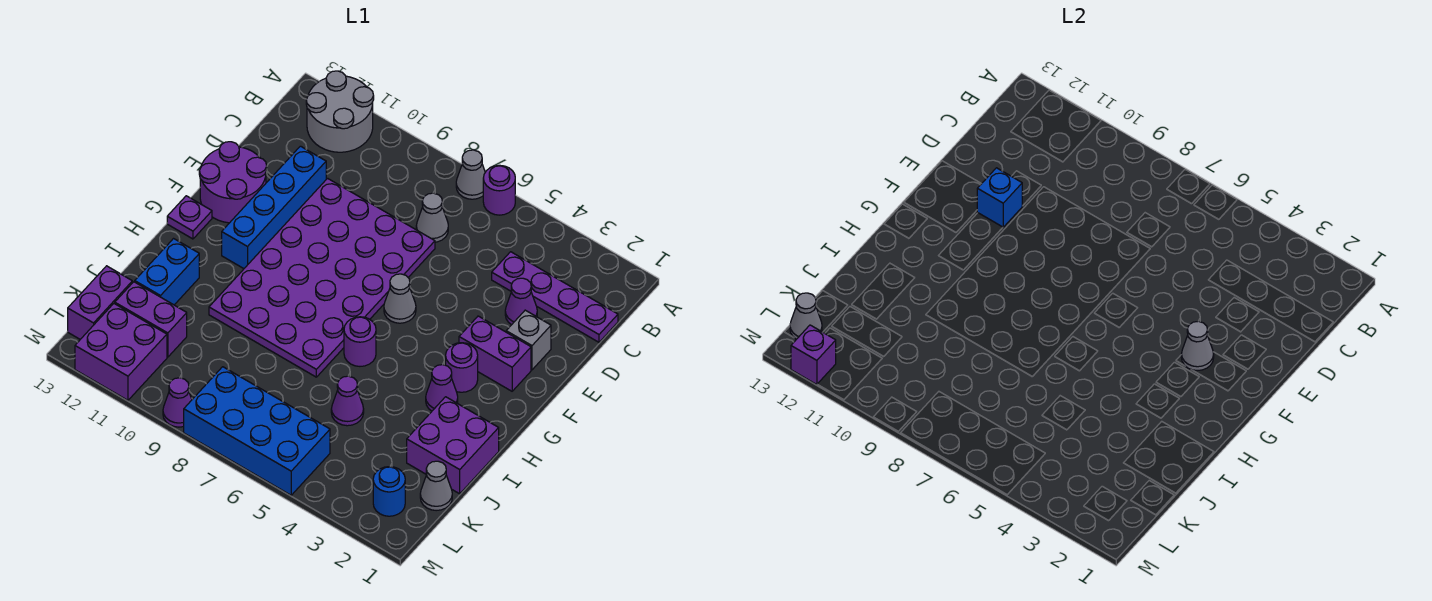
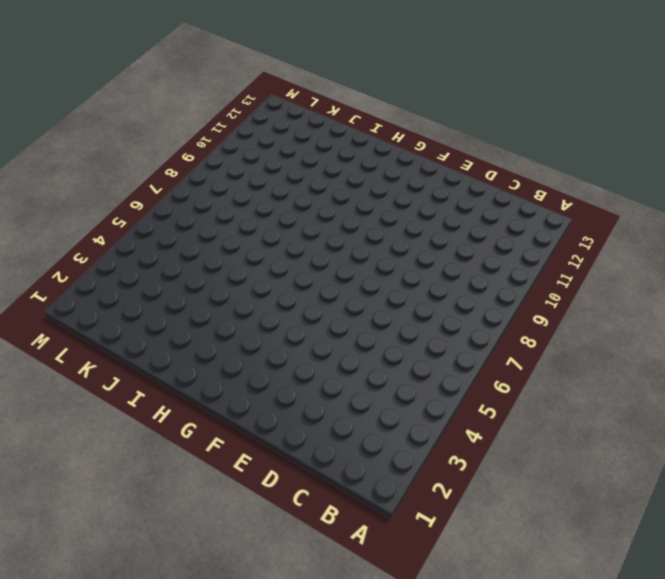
none -> purple 1x1 round brick [483,165,515,215]
none -> grey 1x1 cone [456,150,485,199]
none -> grey 2x2 round brick [306,71,374,152]
none -> purple 1x4 plate [492,252,618,342]

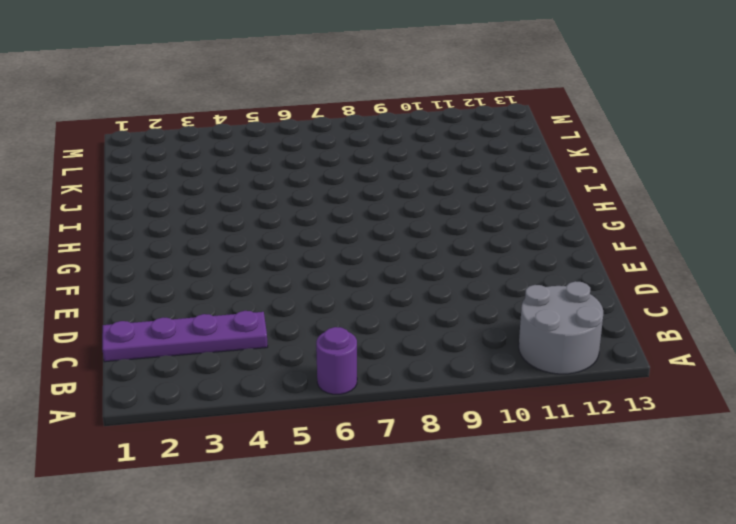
none -> grey 1x1 cone [456,150,485,199]
none -> grey 1x1 cone [416,193,448,242]
none -> purple 1x1 cone [505,278,537,325]
none -> purple 4x6 plate [209,178,435,377]

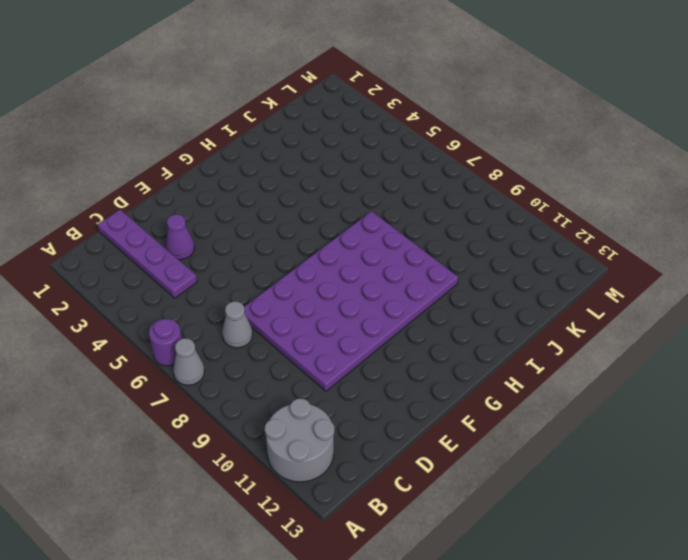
none -> blue 1x4 brick [222,146,326,269]
none -> grey 1x1 brick [506,310,551,370]
none -> purple 2x2 round brick [199,142,267,223]
none -> purple 1x2 brick [459,316,531,391]

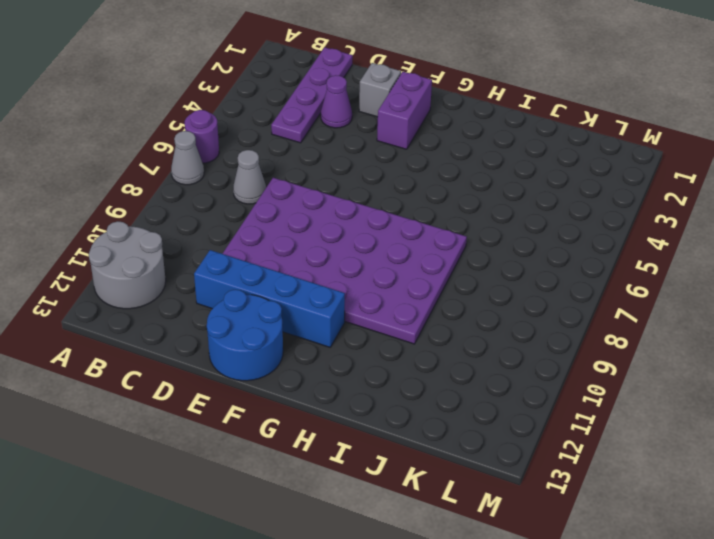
blue 2x2 round brick [207,290,283,381] -> purple 2x2 round brick [199,142,267,223]
none -> grey 1x1 cone [384,274,416,323]
none -> purple 1x1 round brick [446,343,478,392]
none -> purple 1x1 plate [167,196,212,239]
none -> purple 1x1 cone [426,365,458,411]

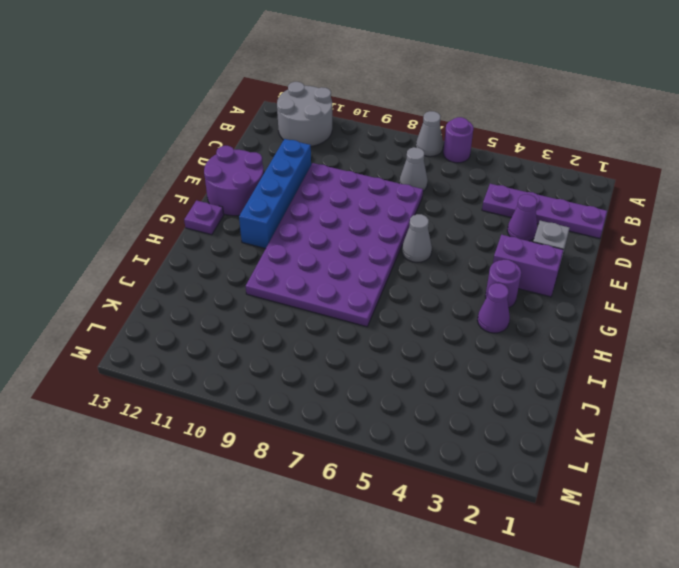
none -> purple 1x1 round brick [344,317,376,366]
none -> purple 2x2 brick [407,397,499,494]
none -> blue 1x2 brick [135,239,199,305]
none -> purple 1x1 cone [331,376,364,426]

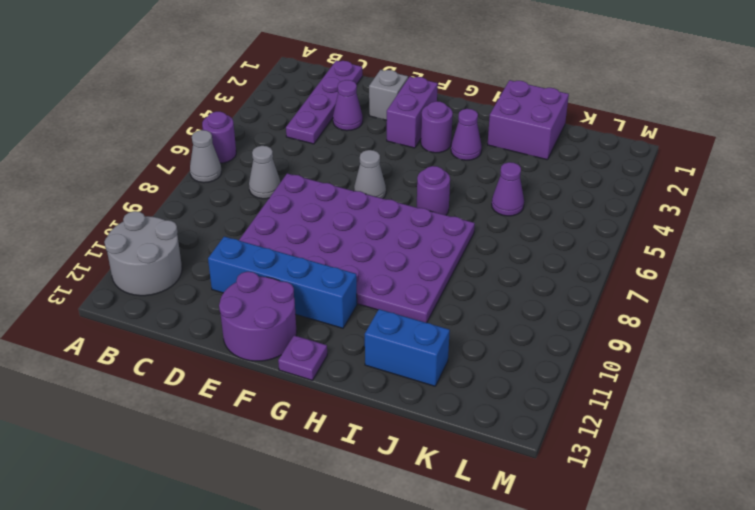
none -> grey 1x1 cone [420,461,452,511]
none -> purple 1x2 brick [115,282,187,357]
none -> purple 1x2 brick [68,266,132,339]
none -> blue 1x1 round brick [373,467,405,516]

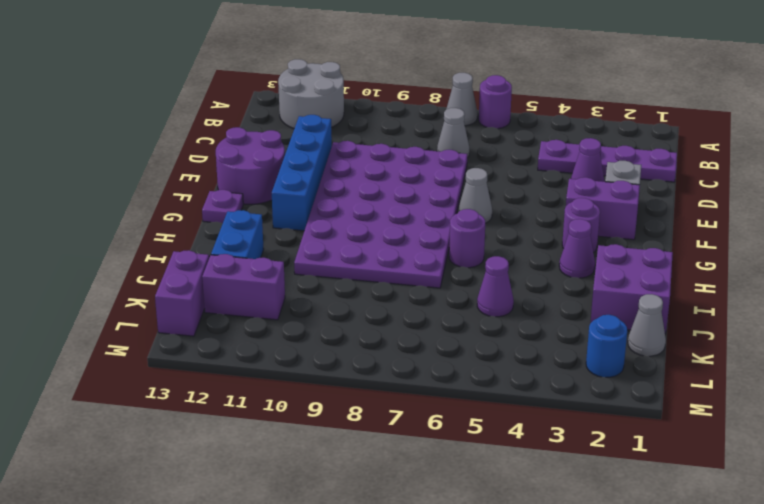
none -> blue 2x4 brick [184,367,330,495]
none -> purple 2x2 brick [75,303,167,400]
none -> purple 1x1 cone [163,378,192,427]
none -> blue 1x1 brick [977,168,1022,227]

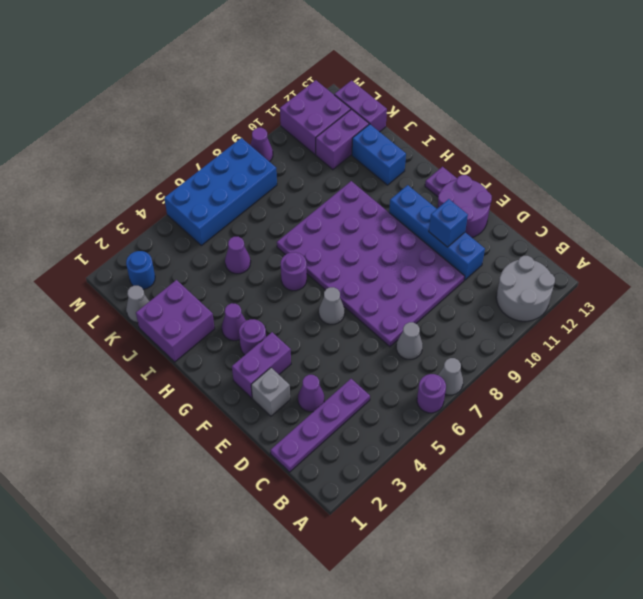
none -> grey 1x1 cone [1181,321,1214,371]
none -> grey 1x1 cone [790,293,822,339]
none -> purple 1x1 brick [791,325,836,385]

